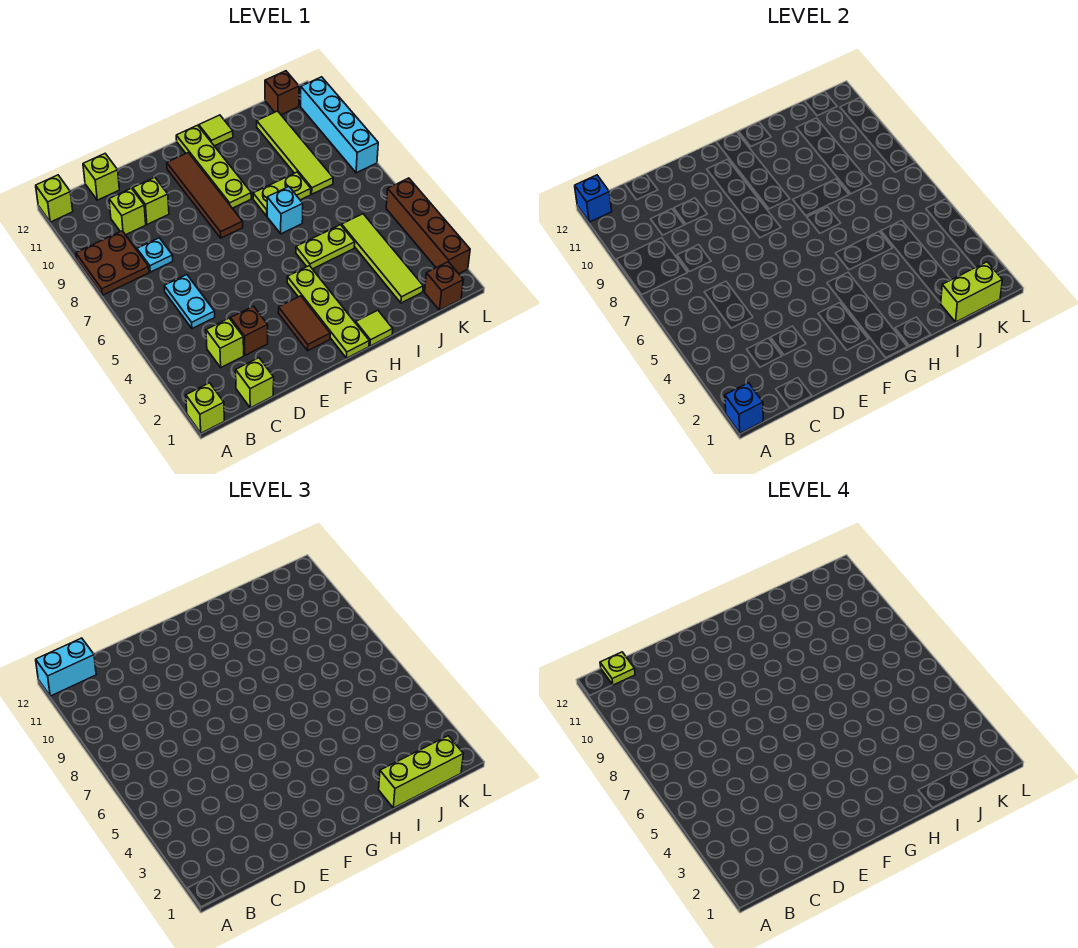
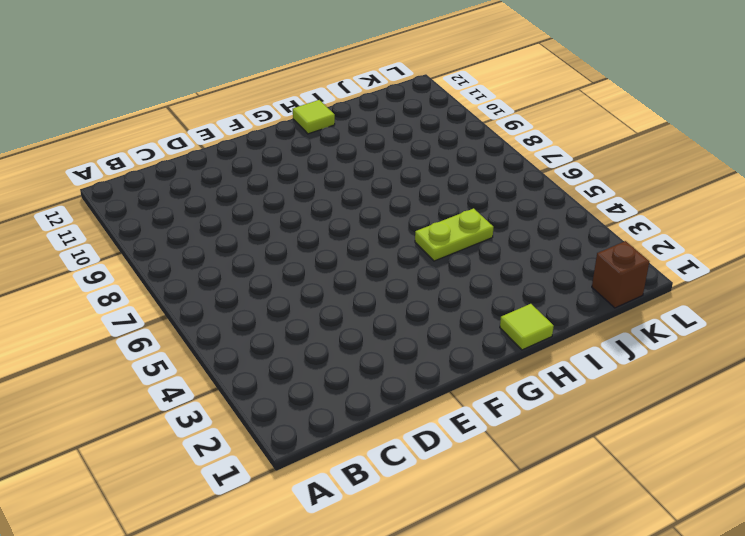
none -> lime 1x1 brick [186,383,224,433]
none -> brown 2x2 plate [76,231,149,295]
none -> lime 1x1 brick [36,175,73,222]
none -> lime 1x1 brick [236,358,274,408]

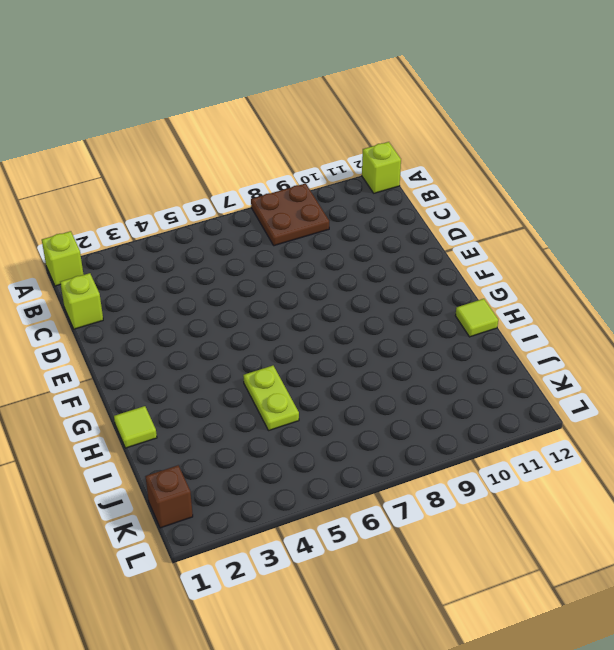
none -> lime 1x1 brick [206,318,244,367]
none -> cyan 1x2 plate [164,275,215,329]
none -> cyan 1x1 plate [137,238,173,272]
none -> lime 1x1 brick [109,188,146,235]

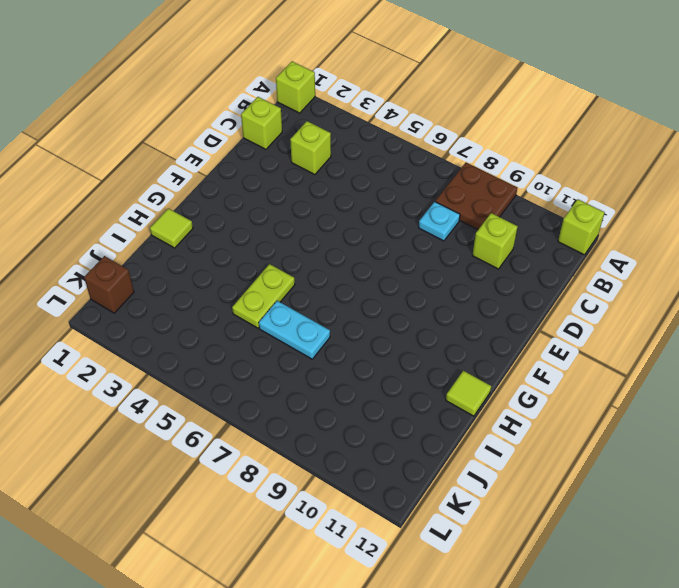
cyan 1x2 plate [259,301,330,359] -> cyan 1x2 plate moved to [164,275,215,329]
none -> lime 1x1 brick [83,154,119,200]
none -> brown 1x1 brick [231,306,268,355]
none -> lime 1x1 brick [133,177,169,224]
none -> brown 1x2 tile [278,296,330,351]

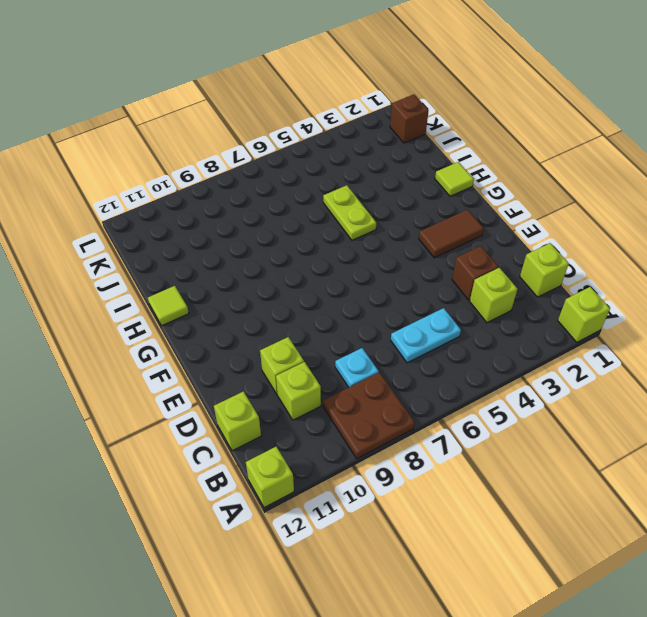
none -> brown 1x4 tile [167,153,243,238]
none -> lime 1x4 plate [287,266,369,358]
none -> lime 1x4 plate [176,125,251,208]
none -> cyan 1x1 brick [267,187,303,234]

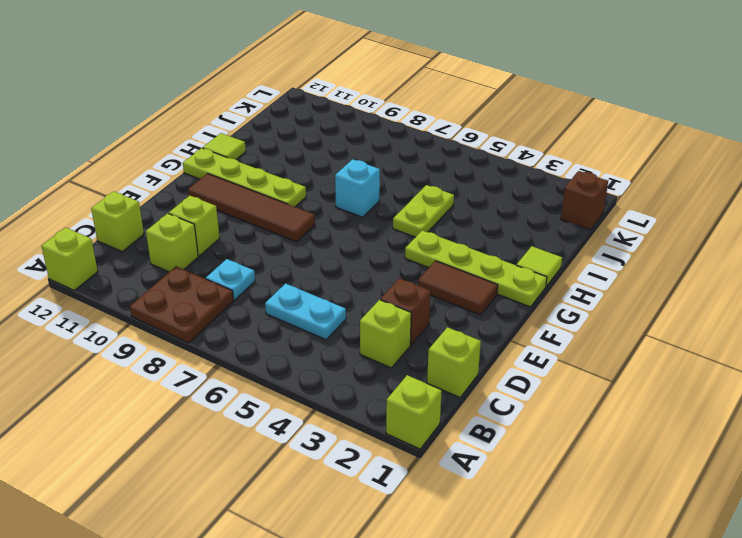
none -> lime 1x2 plate [253,172,311,216]
none -> lime 1x4 tile [342,214,423,303]
none -> lime 1x4 tile [257,111,333,194]
none -> brown 1x1 brick [265,71,299,115]

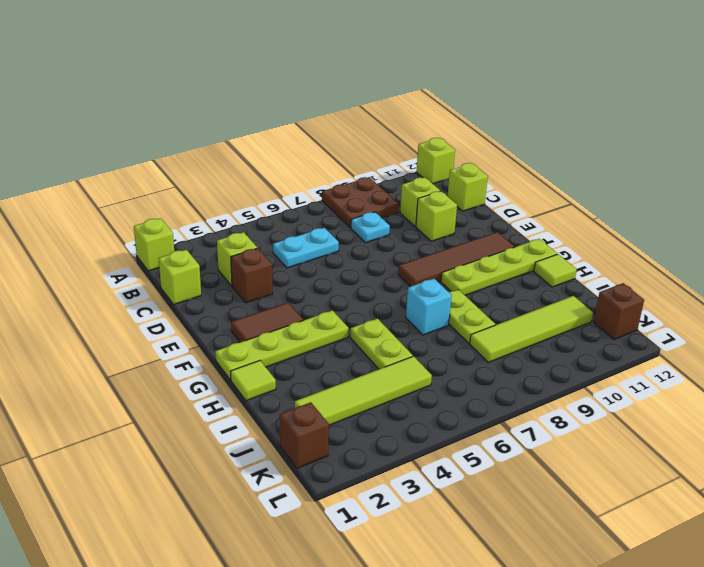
none -> brown 1x4 brick [386,178,470,274]
none -> cyan 1x4 brick [301,77,378,173]
none -> blue 1x1 brick [725,383,763,433]
none -> blue 1x1 brick [575,175,612,222]

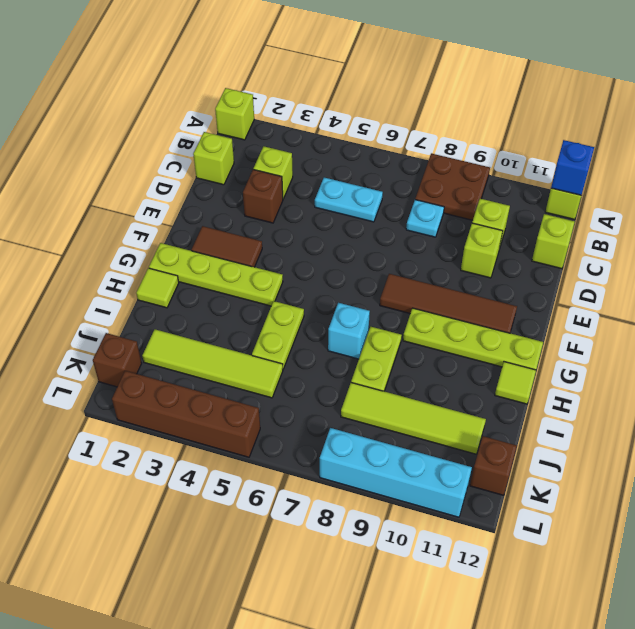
none -> blue 1x1 brick [725,383,763,433]
none -> lime 1x2 brick [941,262,1002,322]
none -> cyan 1x2 brick [36,638,96,696]
none -> lime 1x3 brick [379,736,463,808]

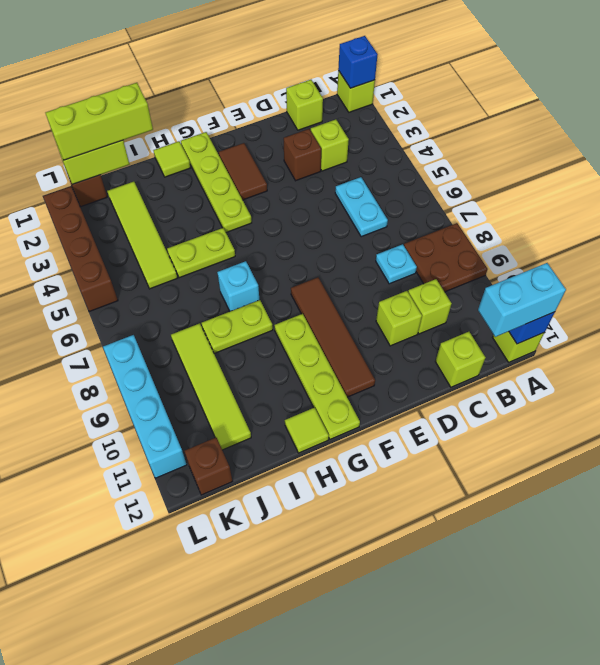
none -> lime 1x1 plate [600,652,635,685]

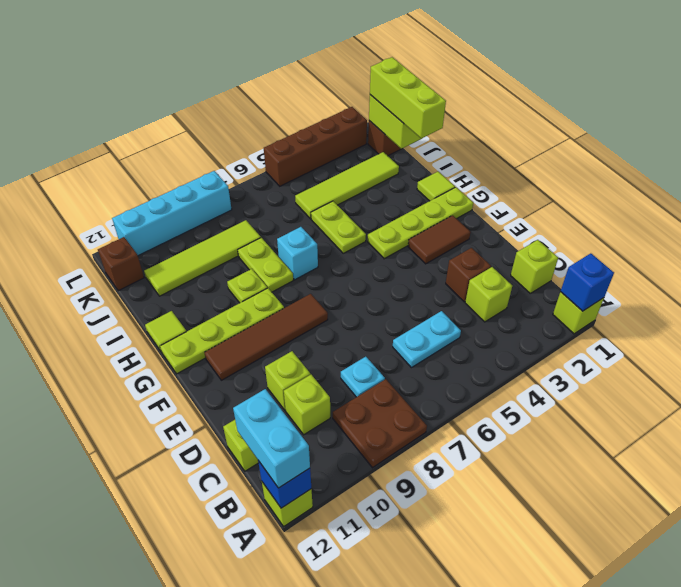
lime 1x1 plate [227,269,267,303] -> lime 1x1 plate moved to [600,652,635,685]

